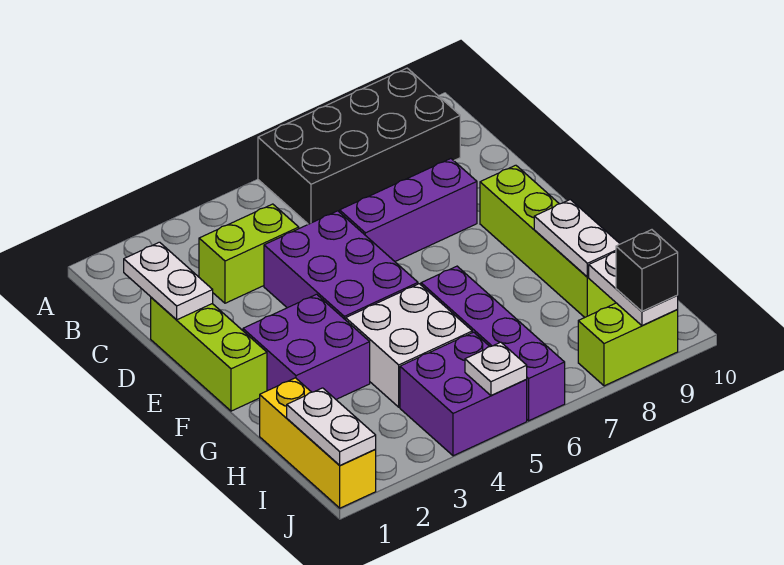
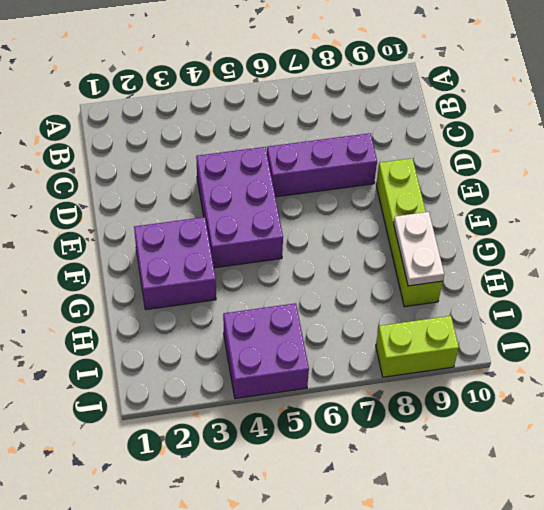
none -> black 2x4 brick [258,68,460,224]
none -> lime 1x2 brick [199,204,299,303]
none -> lime 1x3 brick [151,297,267,411]

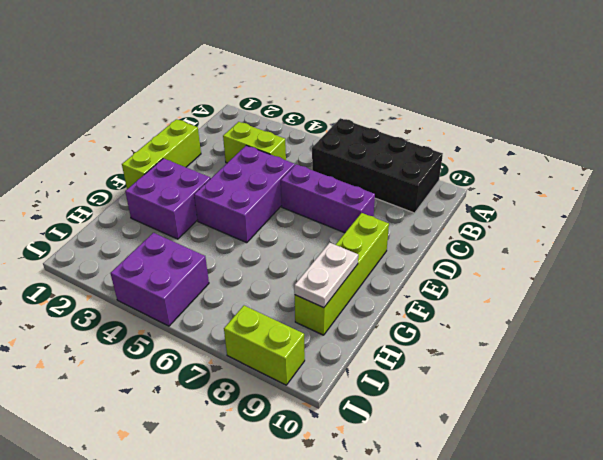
none -> white 2x2 brick [346,284,472,407]
none -> purple 1x4 brick [421,266,565,421]
none -> yellow 1x3 brick [260,378,376,508]

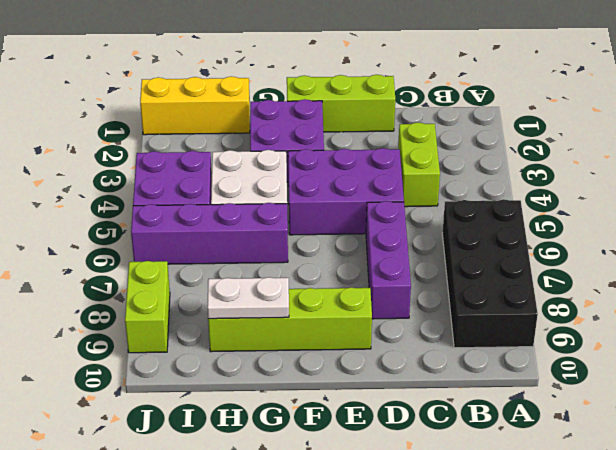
none -> white 1x2 plate [124,242,213,320]
none -> white 1x2 plate [287,388,376,465]
none -> white 1x2 plate [589,252,678,325]

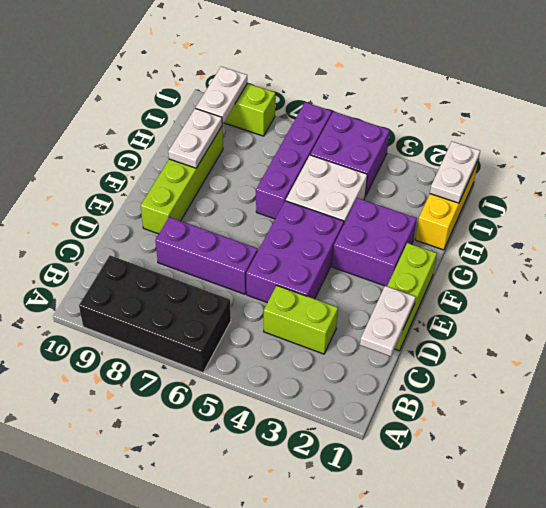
none -> white 1x1 plate [465,342,527,395]
none -> black 1x1 brick [616,230,678,311]

